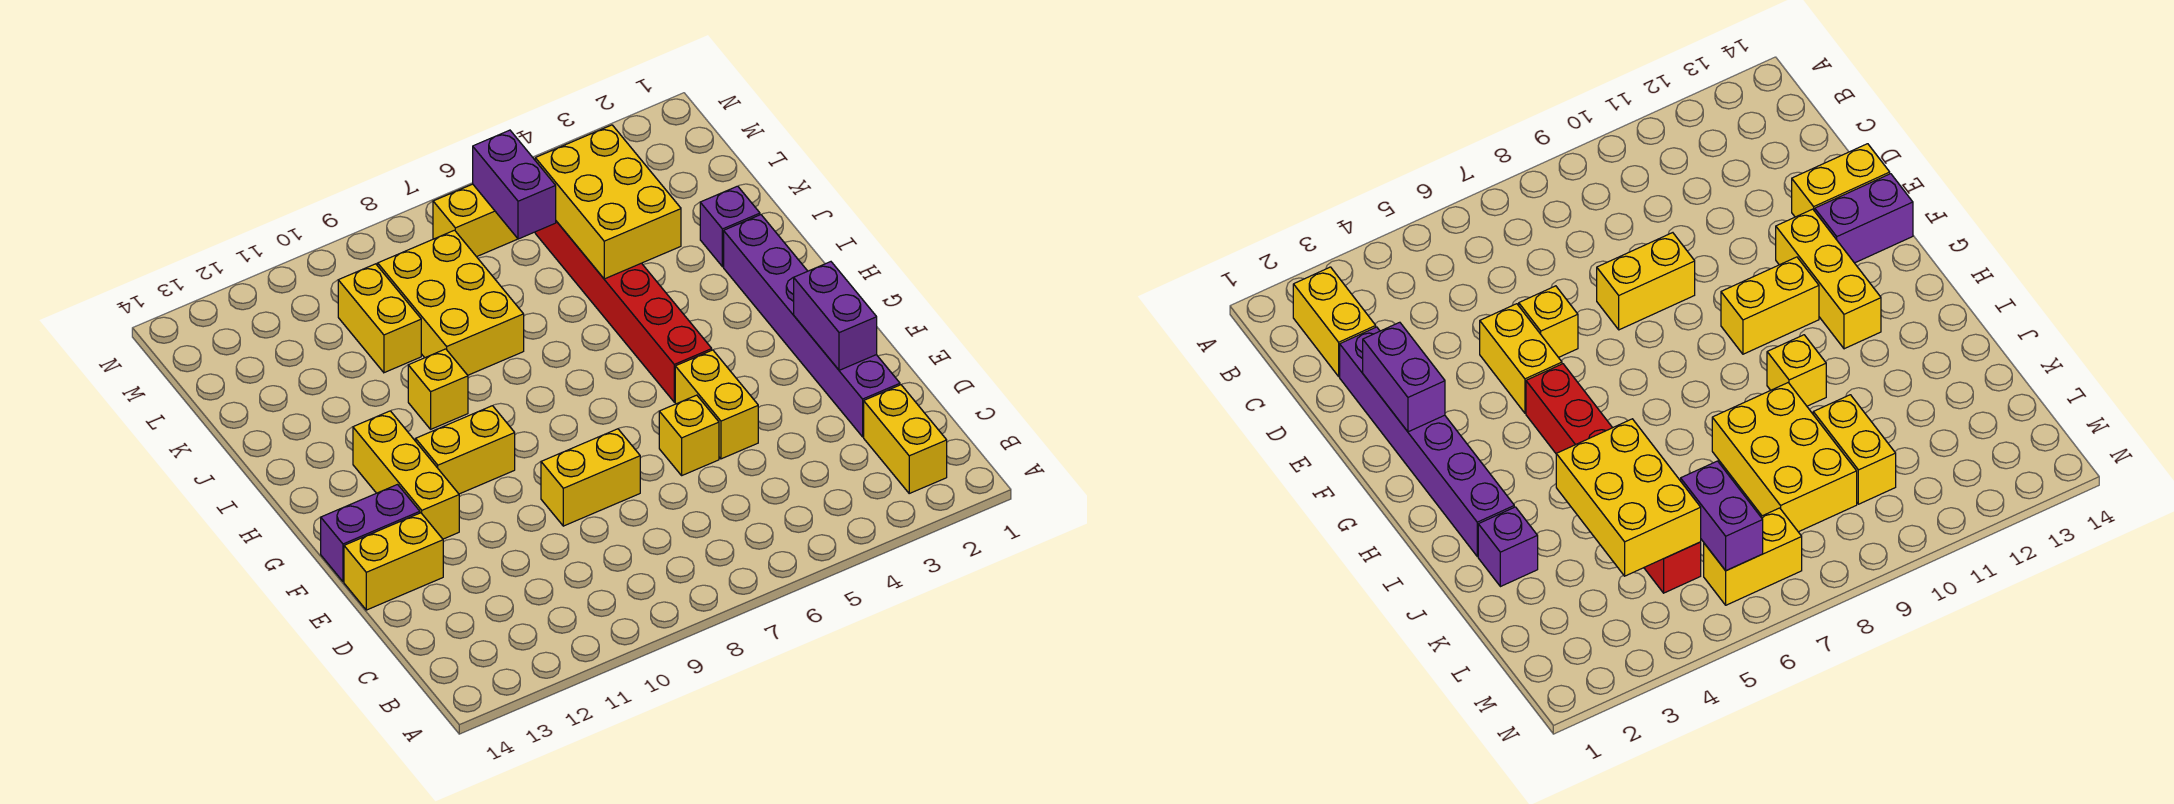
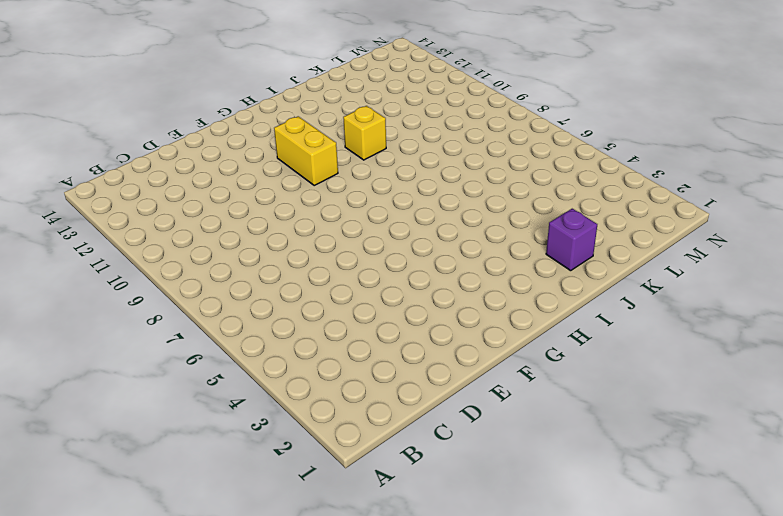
none -> yellow 1x2 brick [864,385,947,493]
none -> purple 1x6 brick [724,215,900,437]
none -> yellow 1x2 brick [675,350,758,459]

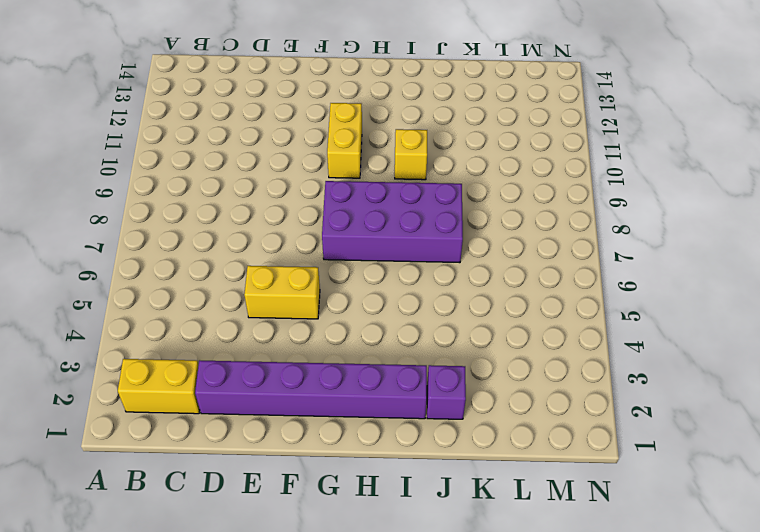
purple 2x4 brick [322,181,463,263] -> yellow 2x3 brick [378,230,524,375]
none -> yellow 1x1 brick [659,395,719,475]
none -> yellow 1x2 brick [541,429,640,526]
none -> yellow 1x2 brick [344,513,443,610]

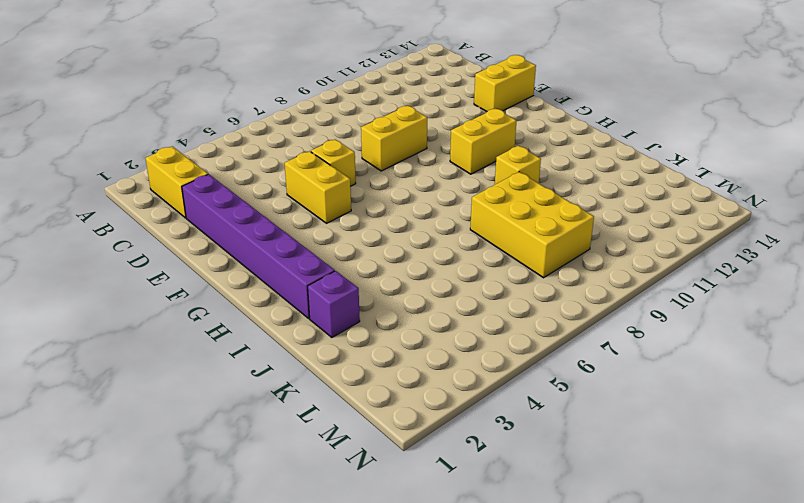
none -> yellow 1x3 brick [353,411,459,539]
none -> purple 1x2 brick [321,485,420,582]
none -> red 1x6 brick [535,221,712,402]

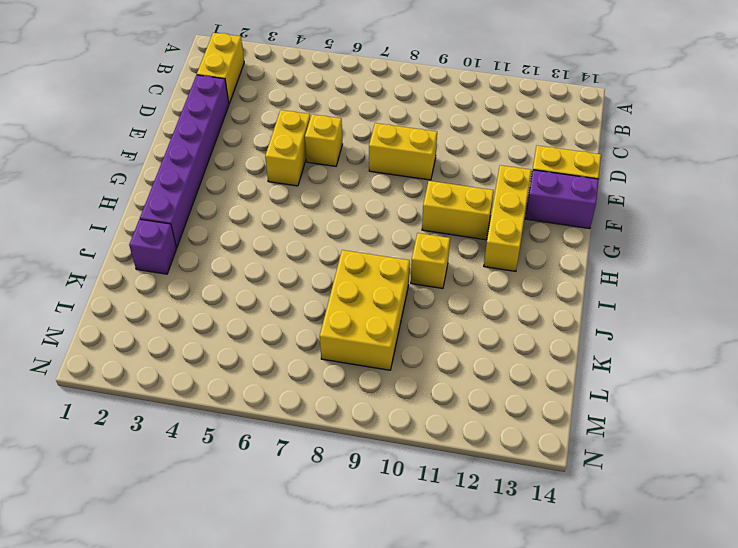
none -> red 1x6 brick [535,221,712,402]
none -> yellow 1x2 brick [338,264,421,373]
none -> yellow 1x2 brick [433,184,518,257]

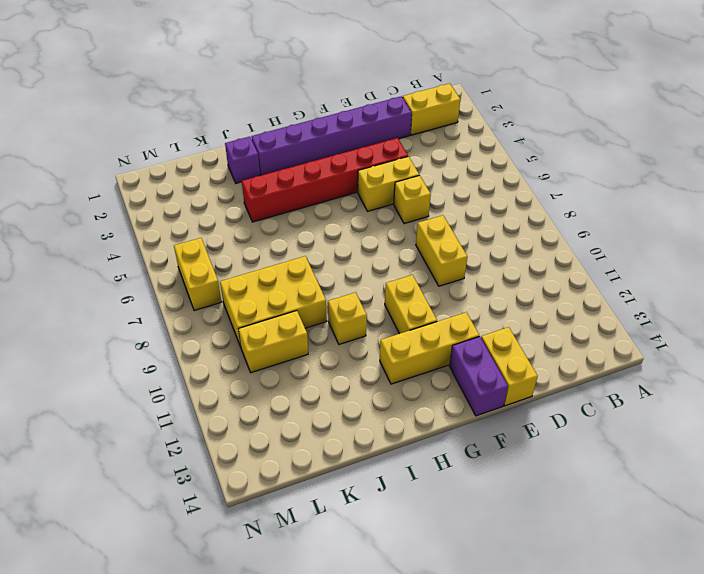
red 1x6 brick [242,138,408,222] -> red 1x6 brick moved to [535,221,712,402]
none -> purple 1x2 brick [794,262,877,370]
none -> yellow 2x3 brick [535,125,681,279]
none -> purple 1x2 brick [473,130,556,239]

